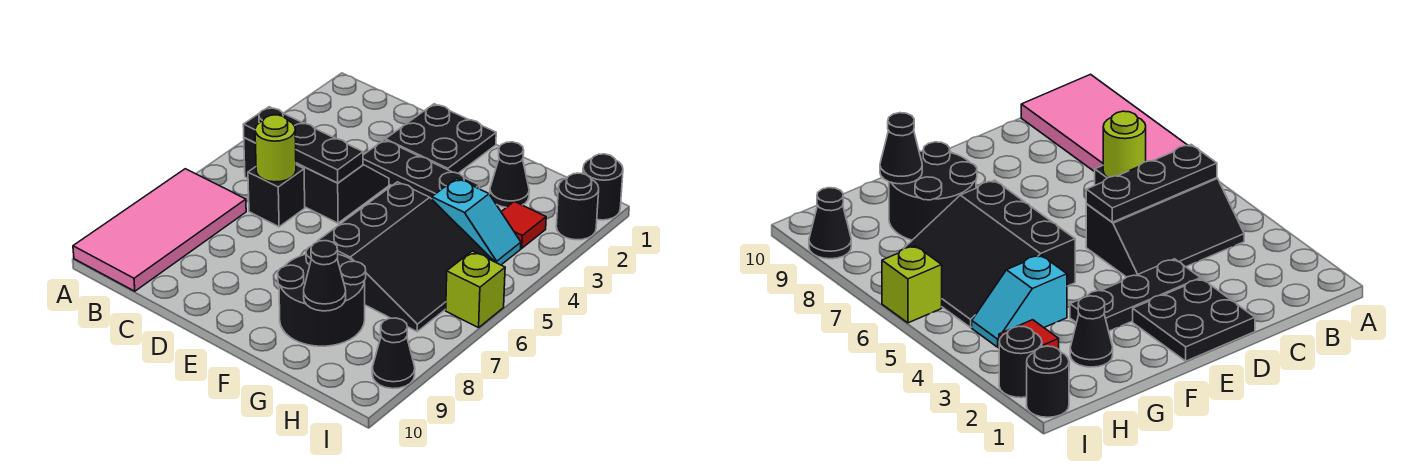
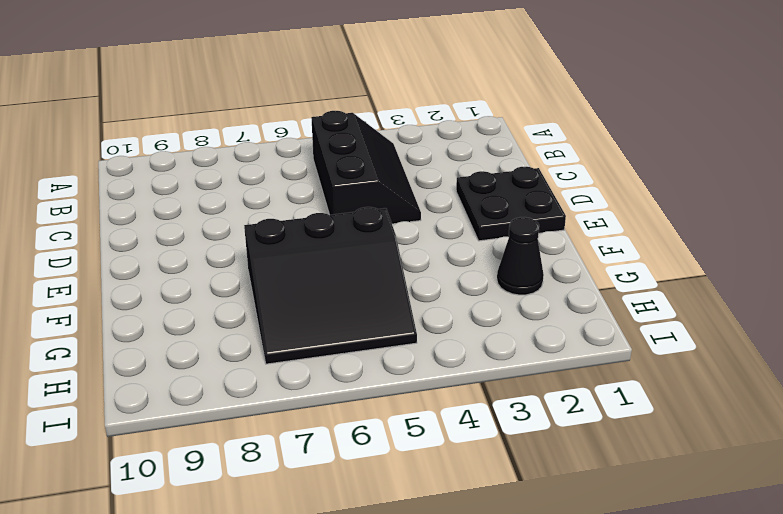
none -> pink 2x4 tile [73,169,246,291]
none -> black 1x1 brick [248,165,305,227]
none -> black 1x3 plate [363,140,479,199]

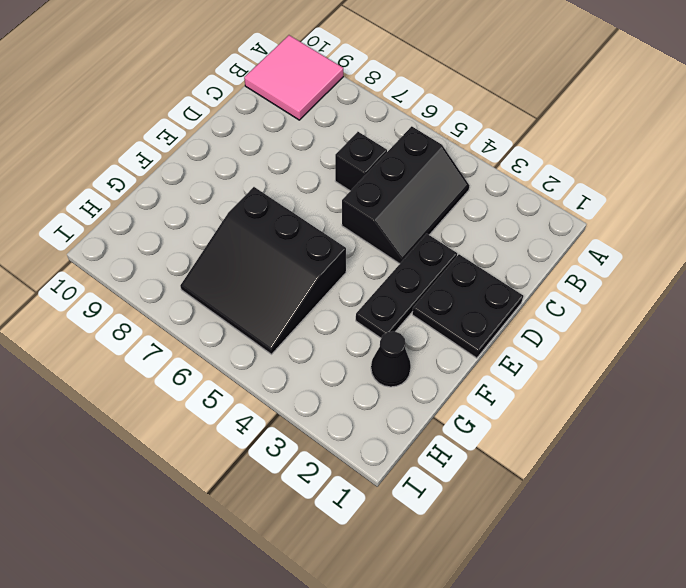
pink 2x2 tile [244,35,343,120] -> pink 2x4 tile [73,169,246,291]
none -> black 2x2 round brick [278,246,366,346]
none -> cyan 1x2 slope [432,178,521,265]
none -> red 1x1 tile [501,202,546,248]

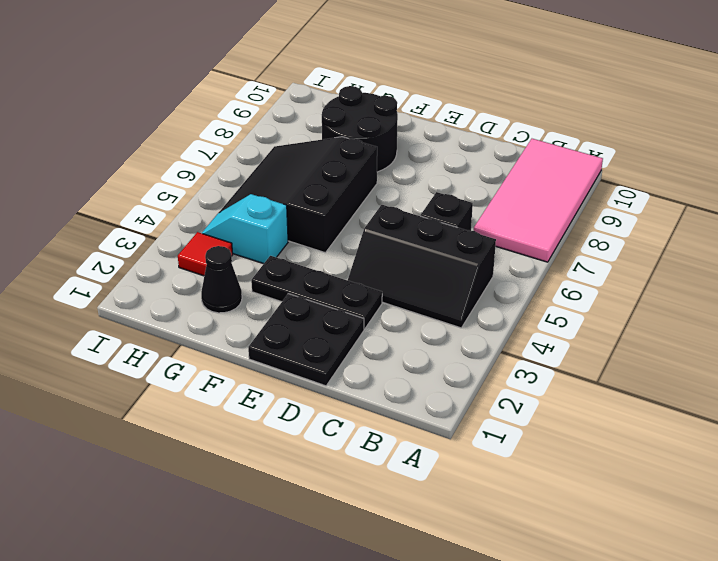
none -> black 1x1 round brick [583,154,623,220]
none -> black 1x1 round brick [556,173,599,240]
none -> lime 1x1 brick [446,251,505,328]

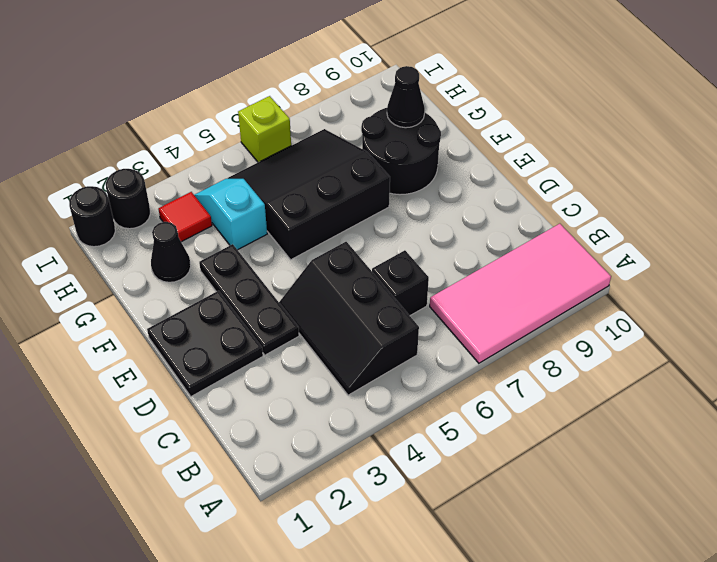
none -> black 1x1 cone [372,318,415,389]
none -> black 1x3 plate [243,107,363,183]
none -> lime 1x1 round brick [255,115,296,182]

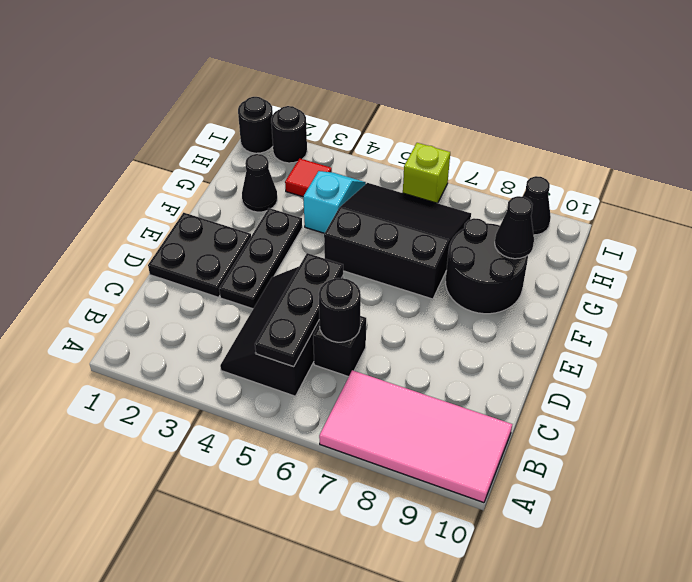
black 1x1 round brick [319,278,361,342] -> lime 1x1 round brick [255,115,296,182]

